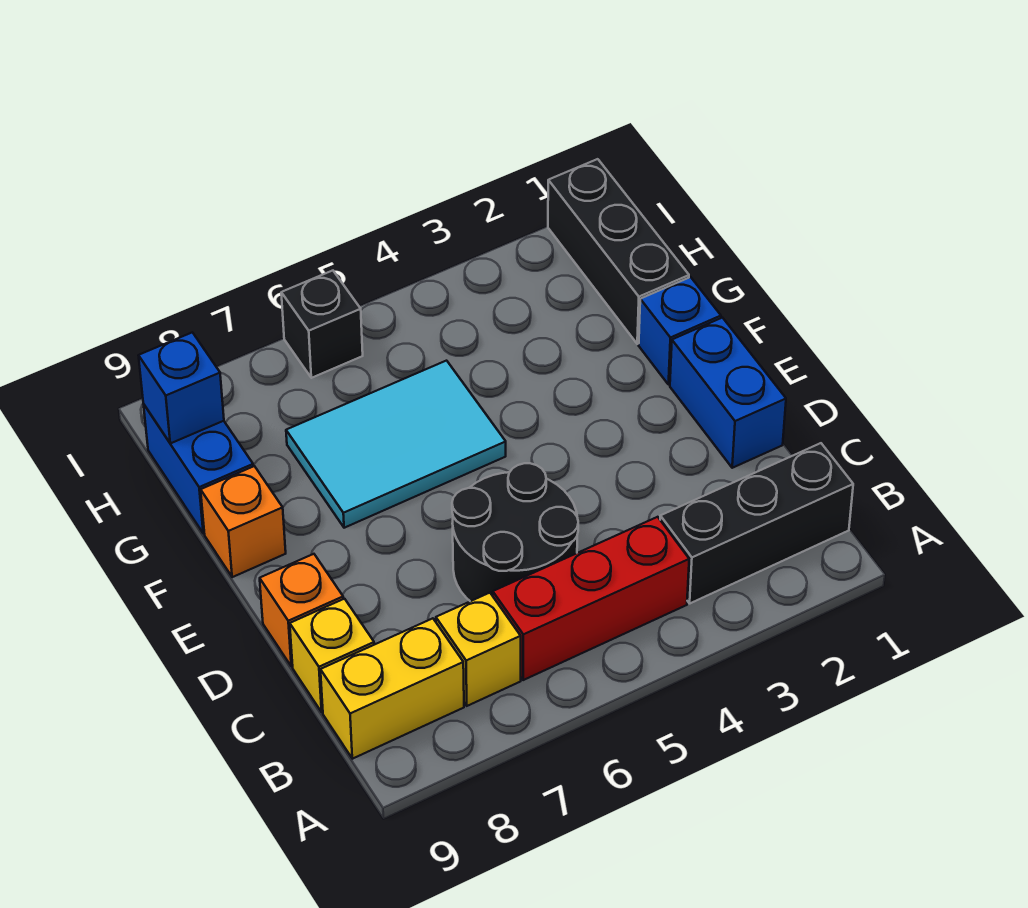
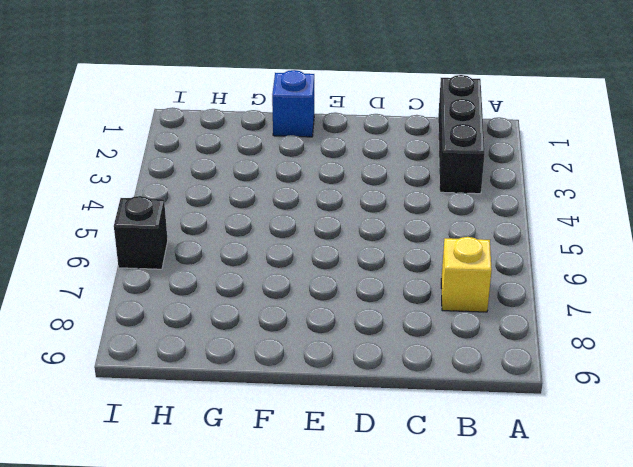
none -> red 1x3 brick [493,517,689,680]
none -> yellow 1x2 brick [320,618,464,759]
none -> black 2x2 round brick [452,463,578,601]

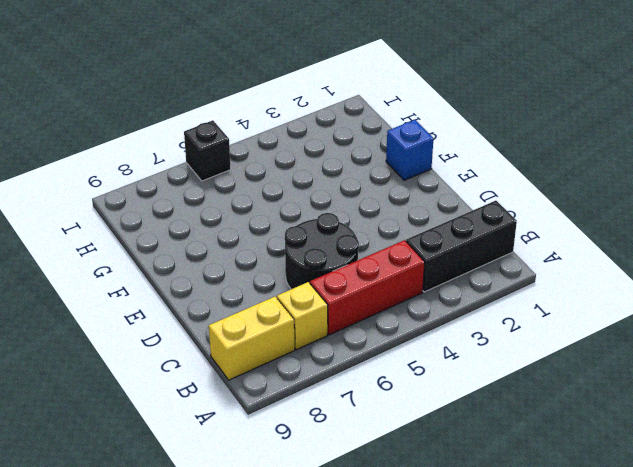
none -> yellow 1x1 brick [290,599,374,712]
none -> blue 1x2 brick [670,318,786,468]
none -> orange 1x1 brick [260,554,343,666]

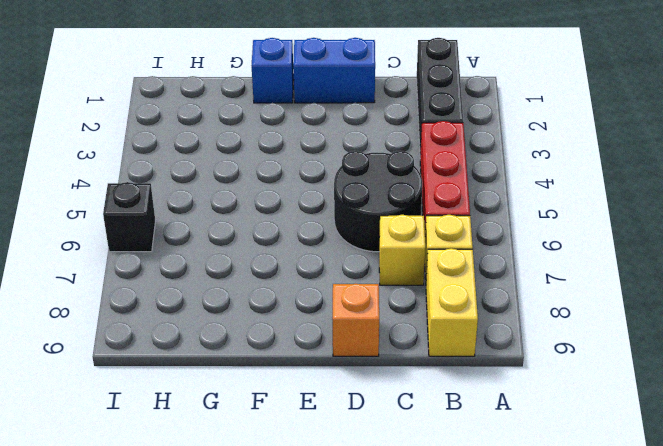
yellow 1x1 brick [379,215,425,285] -> yellow 1x1 brick moved to [290,599,374,712]
none -> cyan 2x3 tile [286,361,506,528]
none -> orange 1x1 brick [201,466,286,577]
none -> black 1x3 brick [548,159,689,344]

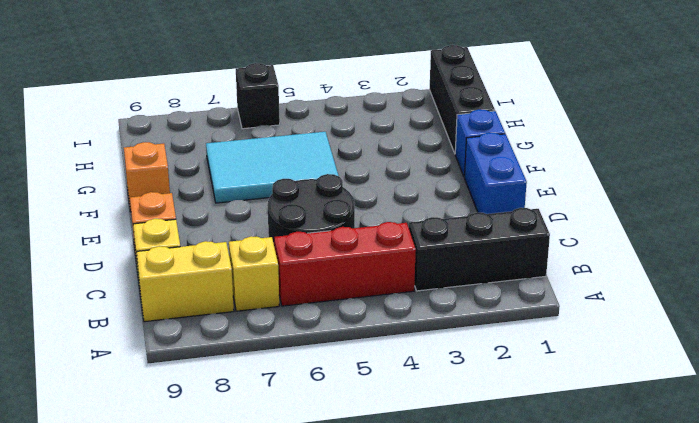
none -> blue 1x2 brick [144,405,253,534]
none -> blue 1x1 brick [139,332,224,443]

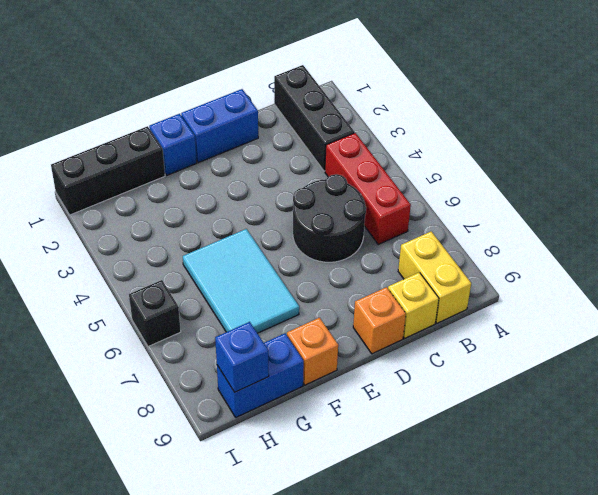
none -> yellow 1x1 brick [436,593,521,706]

